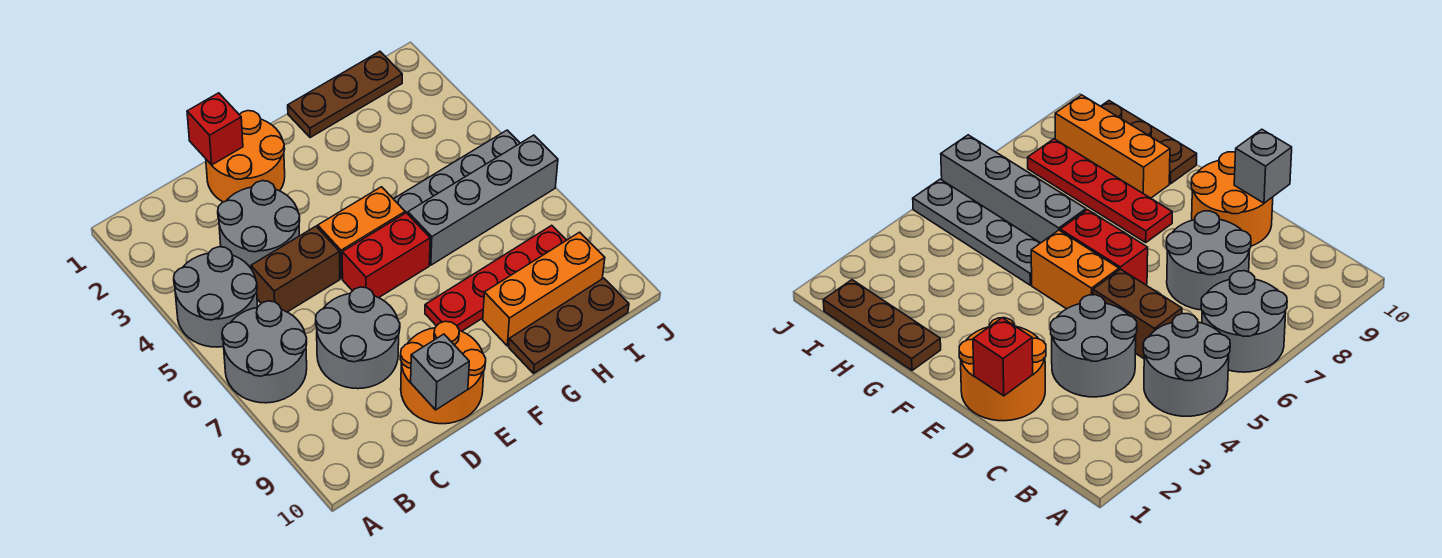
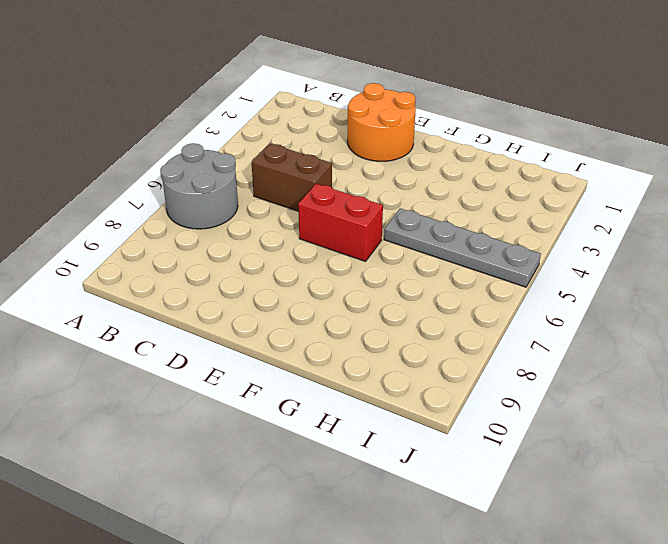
none -> grey 2x2 round brick [174,247,257,347]
none -> grey 2x2 round brick [218,181,300,268]
none -> grey 2x2 round brick [316,287,400,389]

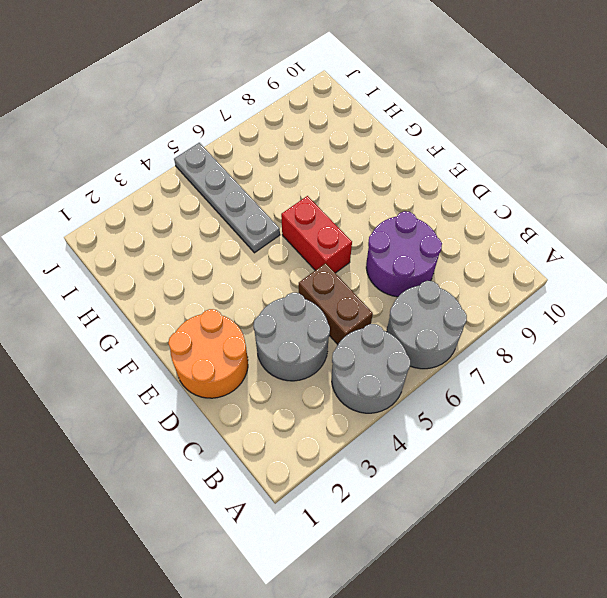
purple 2x2 round brick [366,211,442,297] -> grey 2x2 round brick [316,287,400,389]
none -> orange 2x2 round brick [400,321,486,424]
none -> orange 1x2 brick [318,187,405,279]
none -> red 1x4 plate [425,225,566,331]

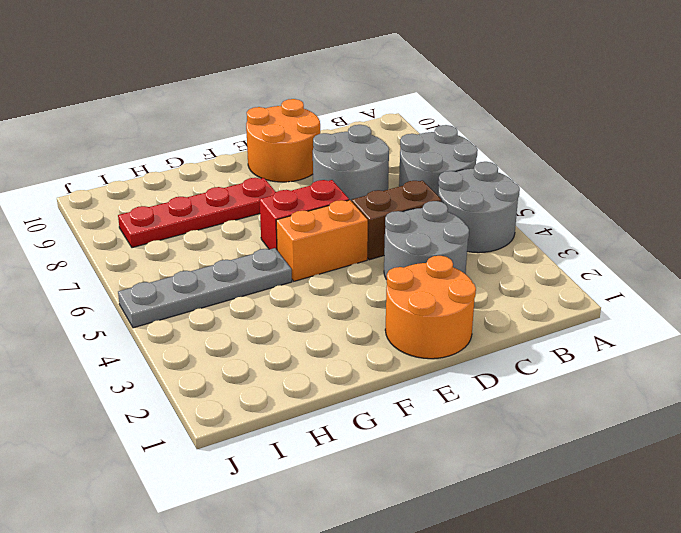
none -> brown 1x3 plate [288,51,402,138]
none -> grey 1x4 brick [408,135,558,265]
none -> orange 1x3 brick [483,232,605,346]

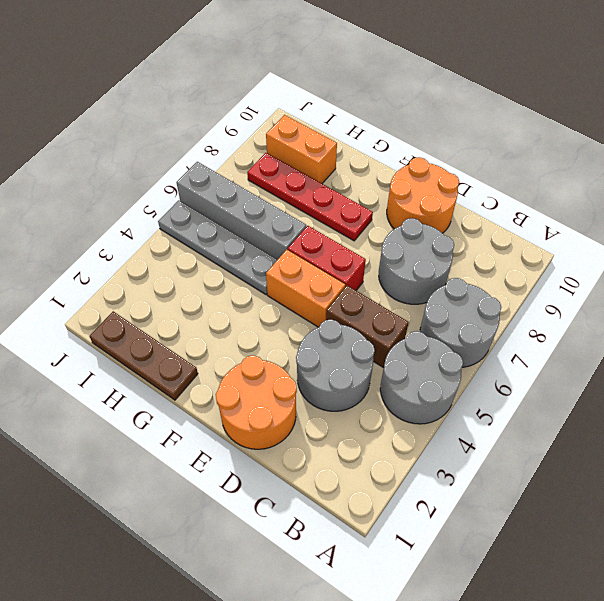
orange 1x2 brick [266,115,337,183] -> orange 1x3 brick [483,232,605,346]
none -> brown 1x3 plate [509,278,629,373]
none -> red 1x1 brick [187,93,243,165]
none -> grey 1x1 brick [411,334,469,410]

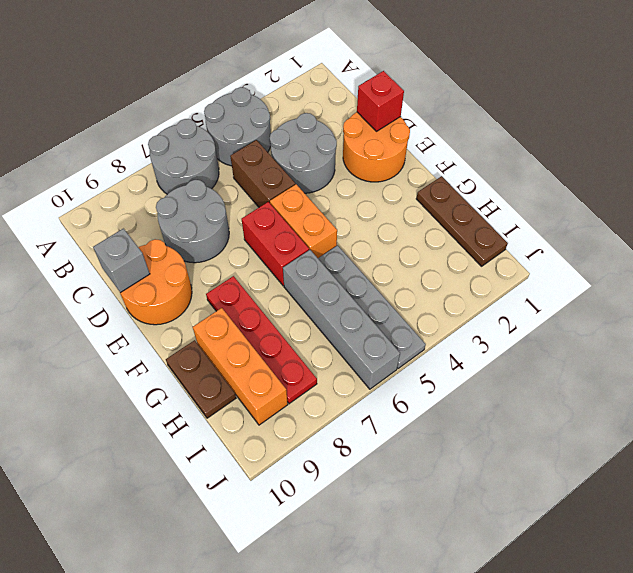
brown 1x2 plate [166,340,236,418] -> brown 1x3 plate [509,278,629,373]

